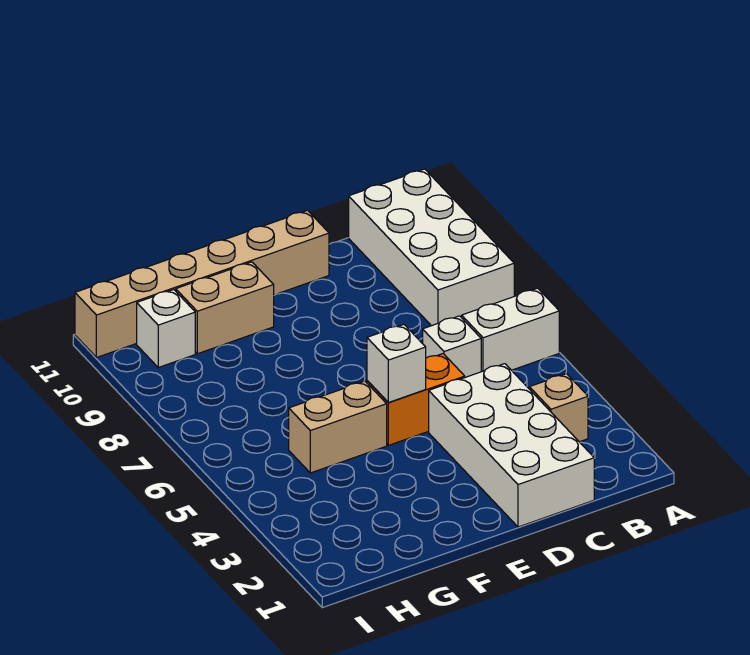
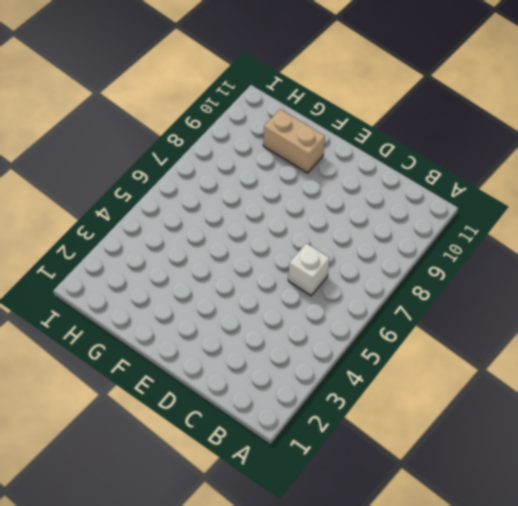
none -> white 1x2 brick [462,288,559,372]
none -> white 2x4 brick [349,169,514,326]

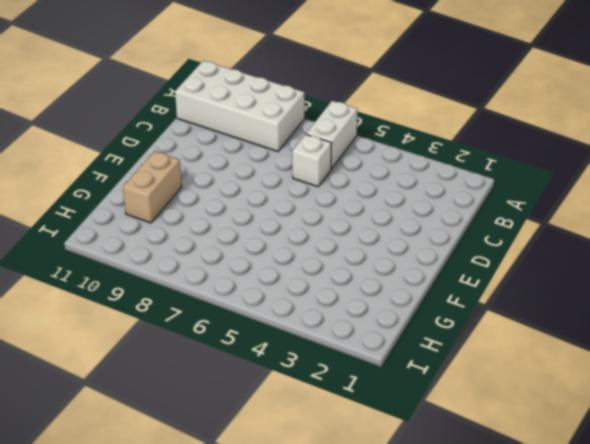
none -> tan 1x1 brick [529,374,588,442]
none -> white 2x4 brick [429,364,594,527]

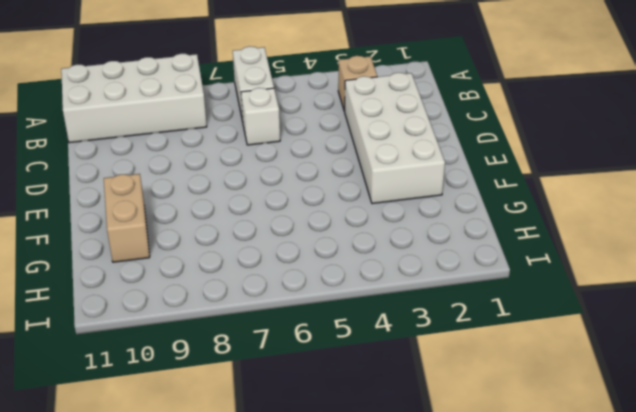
white 2x4 brick [344,73,445,204] -> white 2x4 brick turned to [429,364,594,527]
none -> orange 1x2 brick [367,354,465,445]
none -> tan 1x6 brick [75,210,329,358]

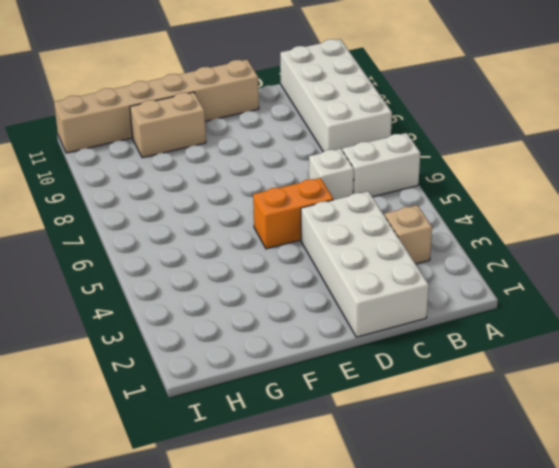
none -> tan 1x2 brick [289,381,387,473]
none -> white 1x1 brick [137,290,195,367]

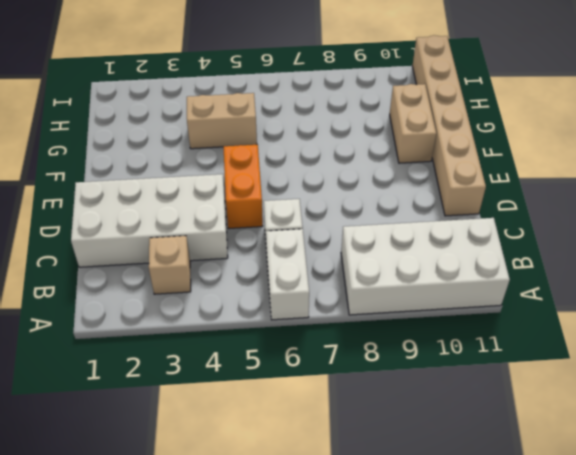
tan 1x2 brick [187,93,257,149] -> tan 1x2 brick turned to [289,381,387,473]
none -> white 1x1 brick [137,290,195,367]
none -> white 1x1 brick [367,325,426,403]

